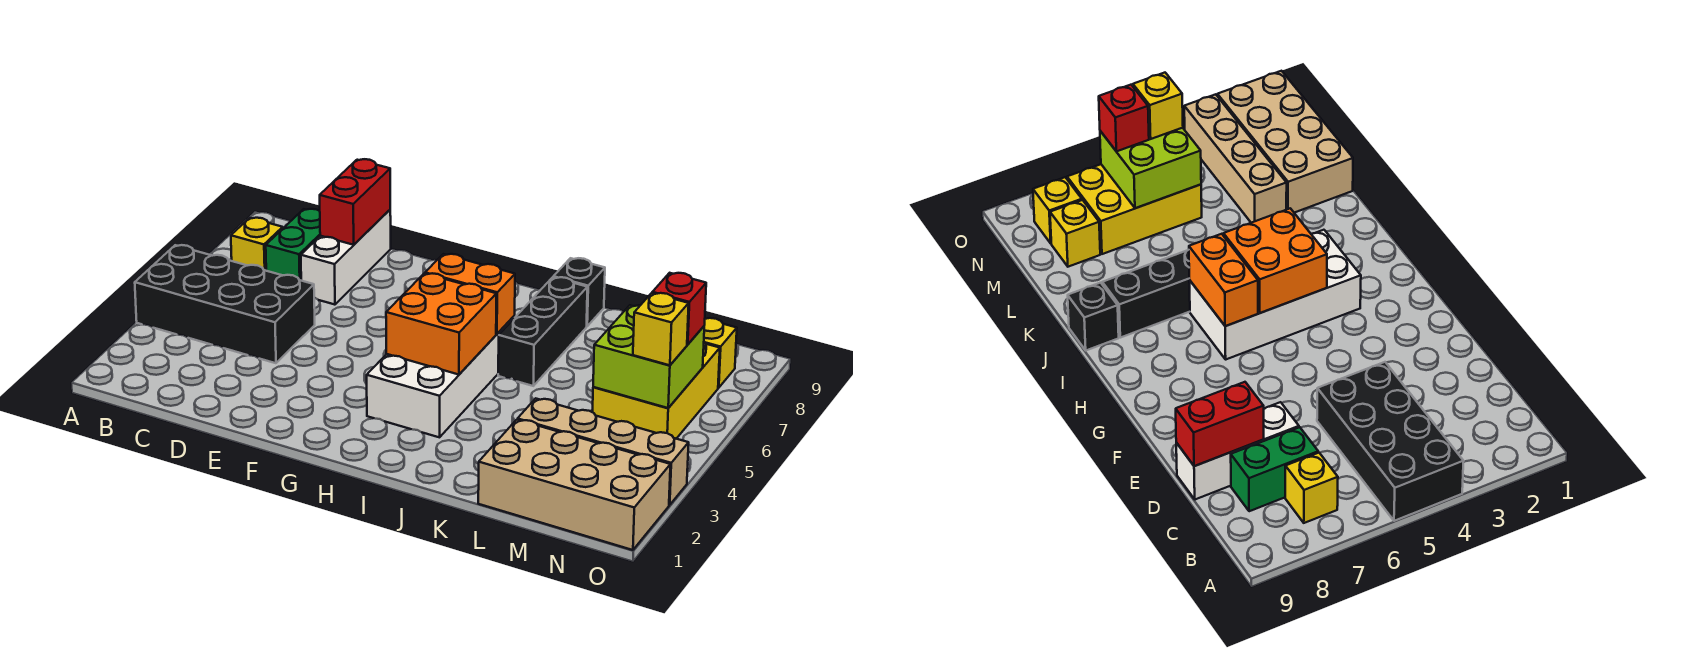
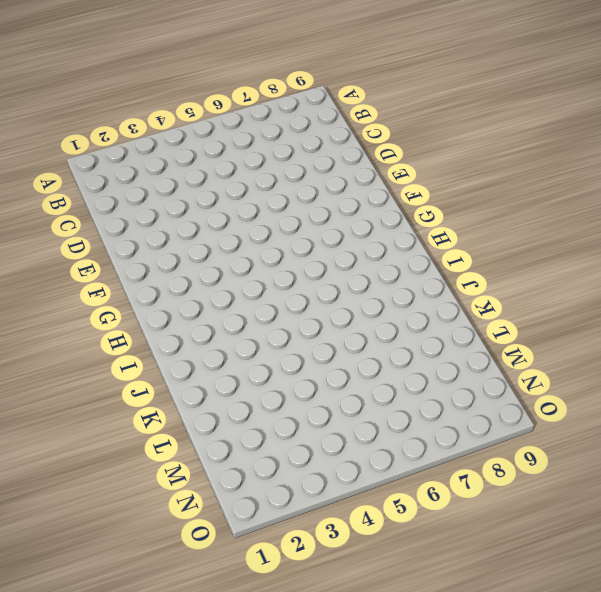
none -> black 2x4 brick [135,245,315,363]
none -> yellow 1x1 brick [231,218,283,271]
none -> green 1x2 brick [266,209,320,280]

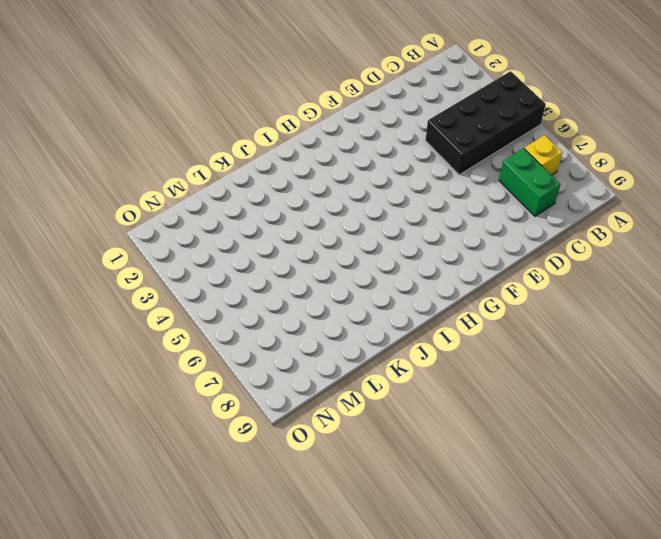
none -> white 1x3 brick [301,210,391,305]
none -> white 2x4 brick [367,316,515,437]
none -> black 1x3 brick [498,277,587,386]

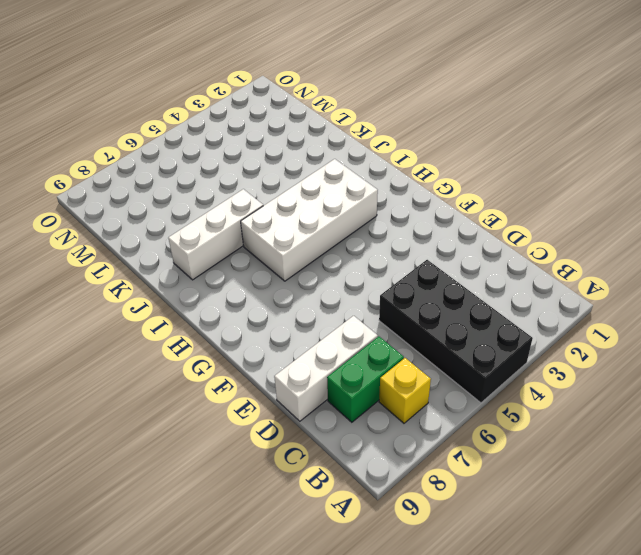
white 1x3 brick [168,189,263,280] -> black 1x3 brick [498,277,587,386]
none -> black 1x1 brick [553,258,605,326]
none -> tan 2x4 brick [478,420,671,550]
none -> tan 1x4 brick [517,398,689,505]

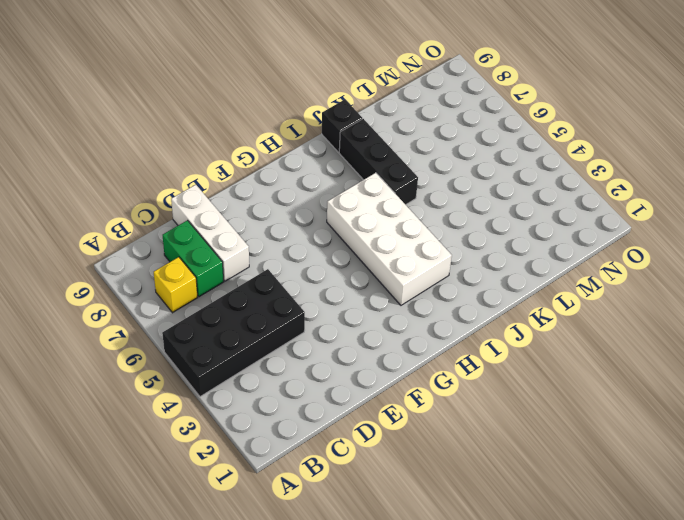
none -> tan 2x4 brick [478,420,671,550]
none -> tan 1x4 brick [517,398,689,505]
none -> yellow 2x3 brick [593,342,720,439]

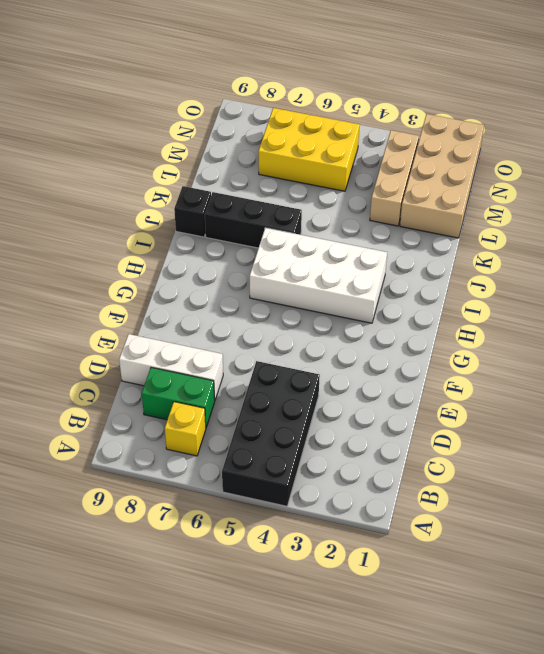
tan 1x3 brick [370,130,419,226] -> tan 1x4 brick [517,398,689,505]
none -> yellow 1x1 brick [1050,200,1100,267]
none -> yellow 1x1 brick [704,318,737,388]
none -> red 1x2 brick [320,159,390,245]

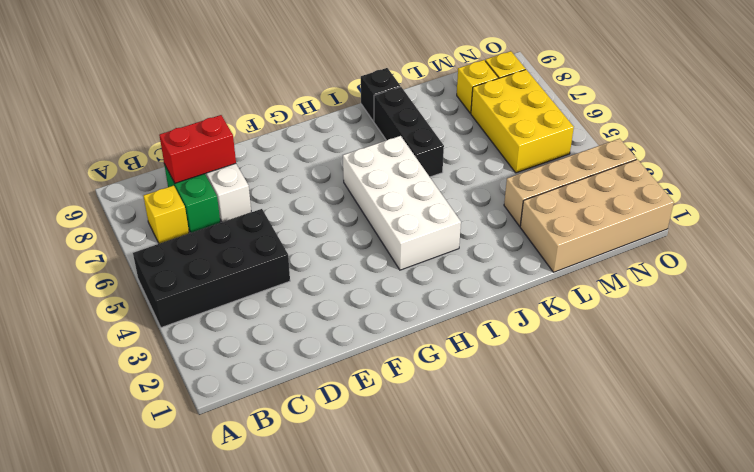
red 1x2 brick [159,115,236,183] -> red 1x2 brick turned to [320,159,390,245]
none -> orange 2x2 brick [386,273,496,375]
none -> orange 1x2 brick [425,254,515,334]
none -> lime 2x2 brick [593,305,704,408]

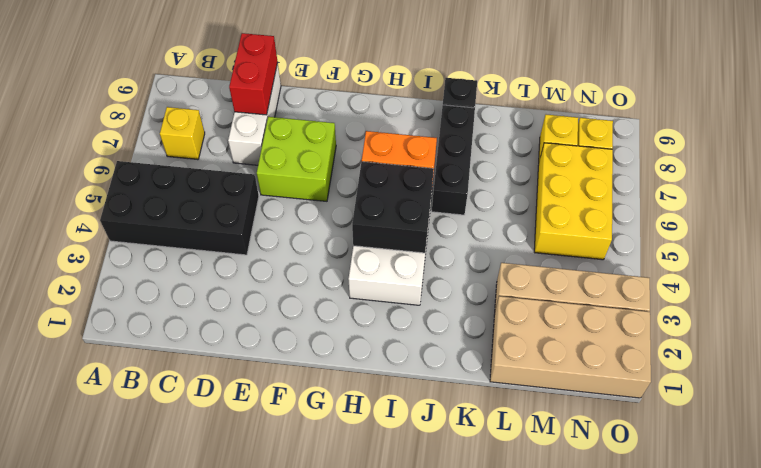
lime 2x2 brick [257,117,336,201] -> lime 2x2 brick moved to [593,305,704,408]
black 2x2 brick [352,162,434,253] -> orange 2x2 brick [386,273,496,375]
none -> green 1x2 brick [266,209,320,280]
none -> yellow 1x1 brick [633,293,689,365]
none -> red 1x1 brick [652,273,706,345]

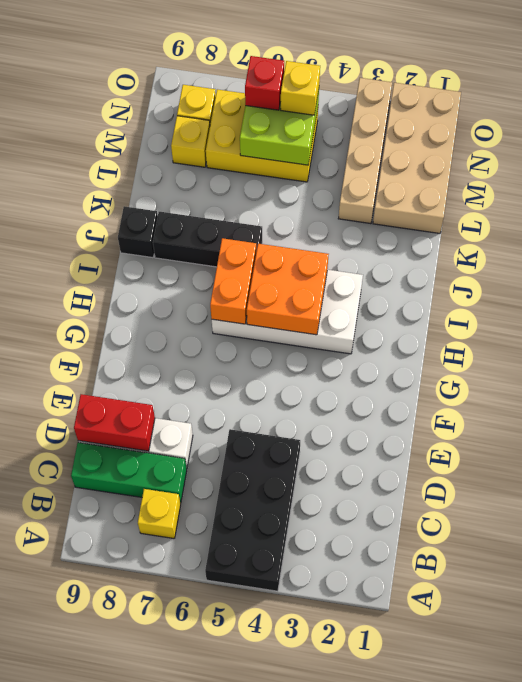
green 1x3 brick [71,442,187,503] -> green 1x2 brick [266,209,320,280]

